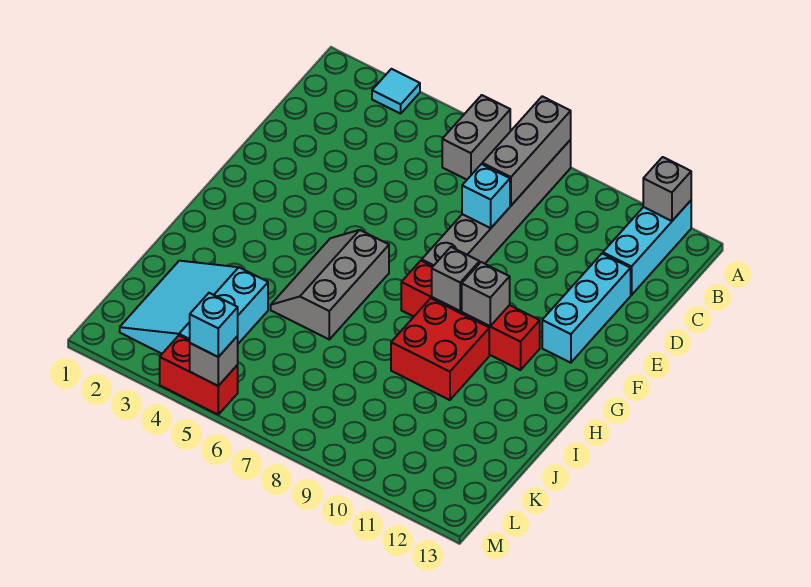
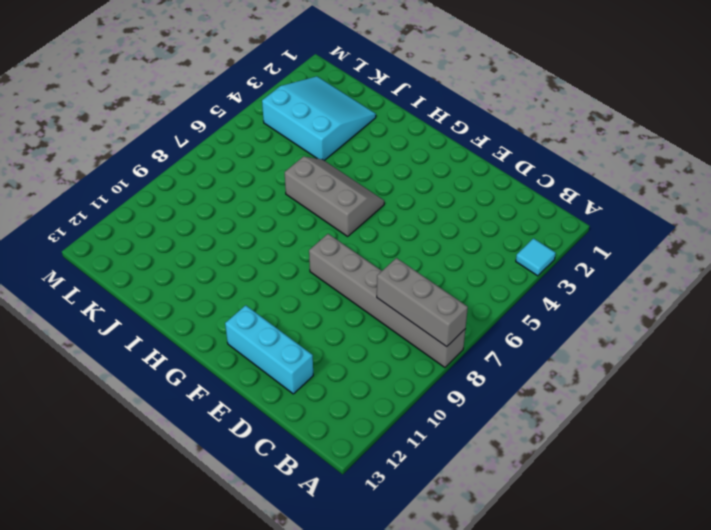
none -> grey 1x2 brick [442,95,510,180]
none -> cyan 1x3 brick [603,201,691,295]
none -> red 1x4 brick [401,261,540,370]

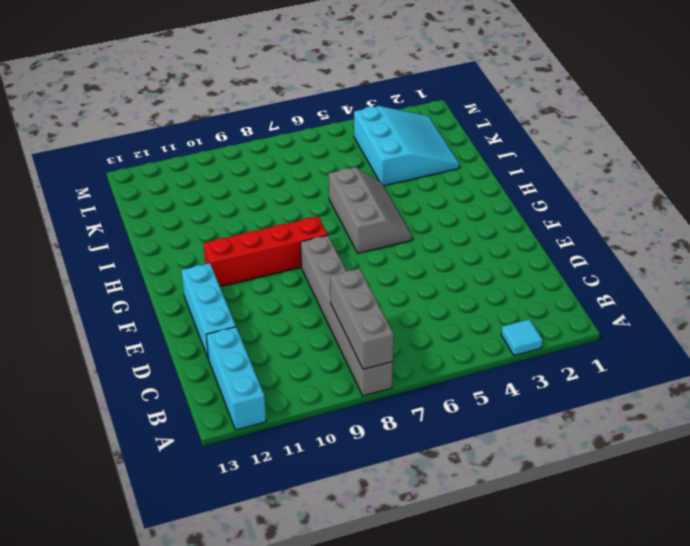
none -> grey 1x2 brick [442,95,510,180]
none -> red 2x2 brick [391,298,489,400]
none -> red 1x2 brick [160,336,238,414]

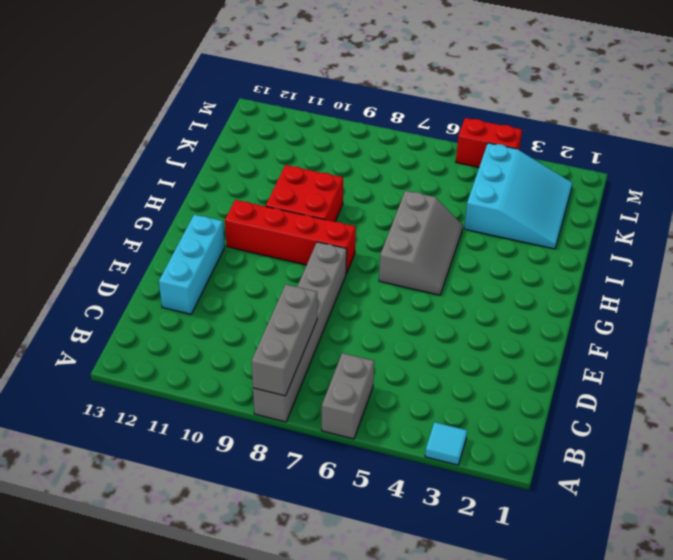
none -> cyan 1x3 brick [603,201,691,295]
none -> grey 1x1 brick [643,157,691,221]
none -> cyan 1x1 brick [462,164,510,228]

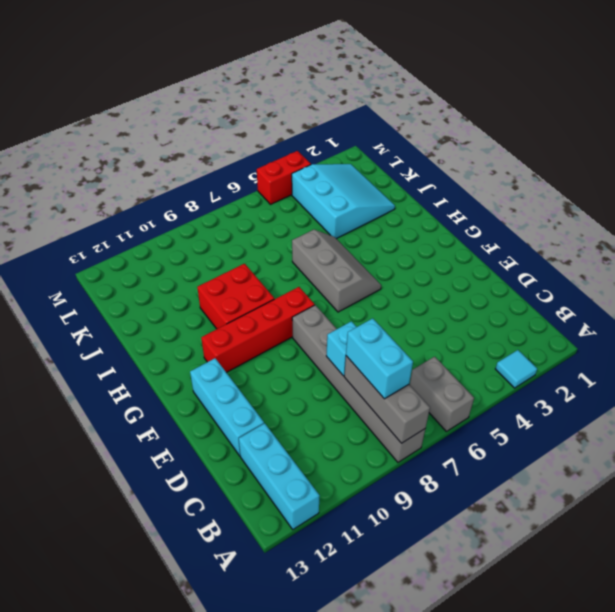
cyan 1x2 brick [346,318,413,399] -> none
none -> grey 1x1 brick [643,157,691,221]
none -> grey 1x1 brick [432,247,479,311]
none -> grey 1x1 brick [462,262,510,326]

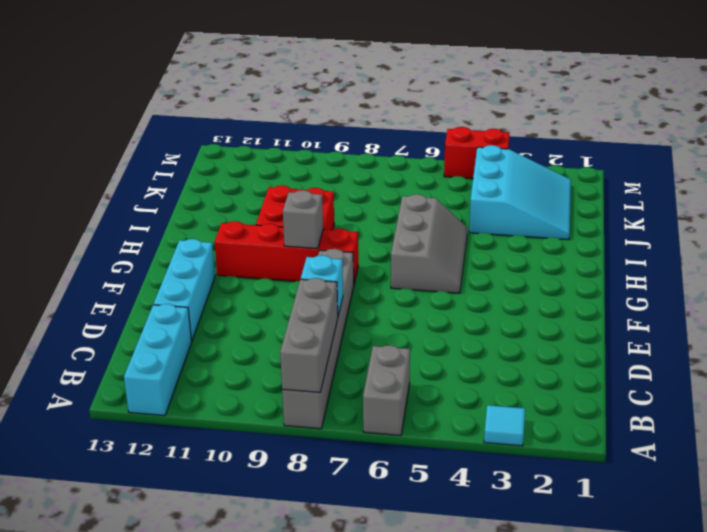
none -> grey 1x1 brick [643,157,691,221]
none -> grey 1x1 brick [462,262,510,326]
none -> grey 1x1 brick [190,336,238,386]

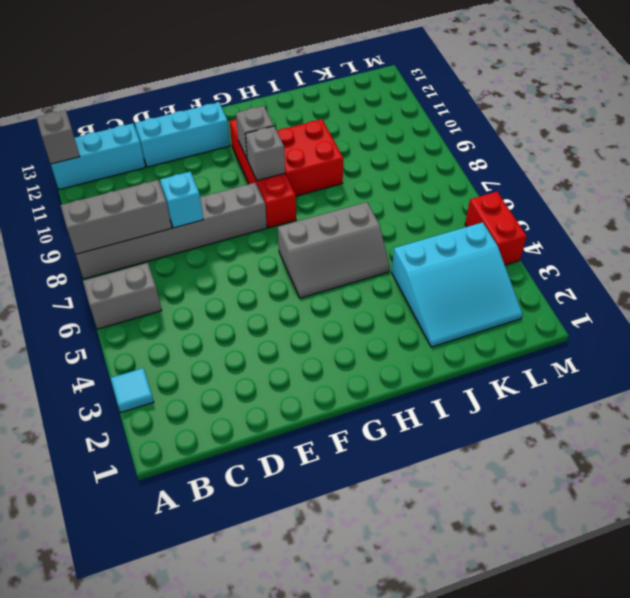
none -> grey 1x1 brick [190,336,238,386]
none -> cyan 1x1 brick [190,293,238,357]

